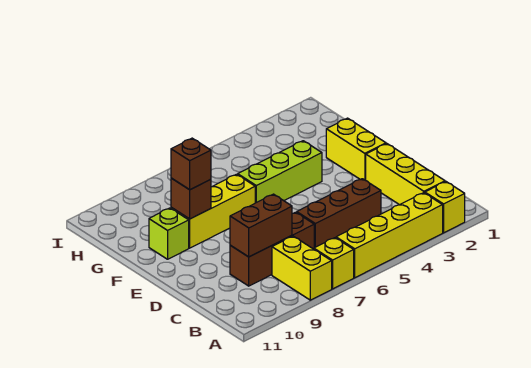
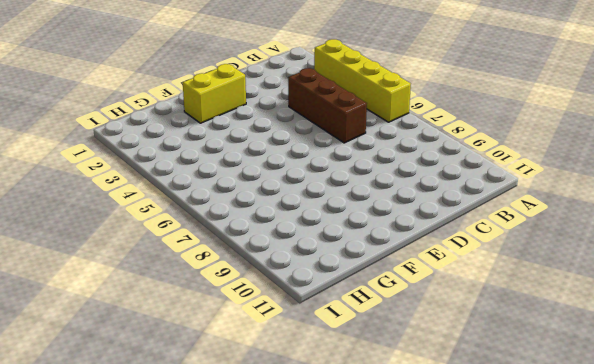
none -> yellow 1x1 brick [425,182,465,233]
none -> yellow 1x1 brick [314,238,354,289]
none -> yellow 1x2 brick [272,236,332,300]

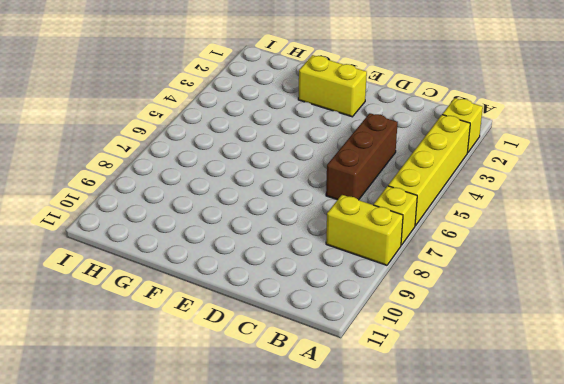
none -> yellow 1x3 brick [366,144,445,205]
none -> brown 1x3 brick [230,212,314,286]
none -> lime 1x3 brick [238,141,322,203]

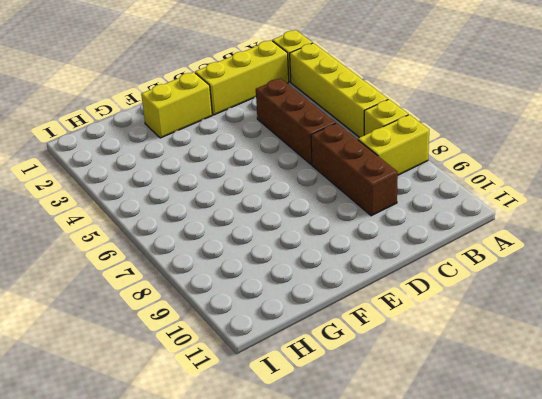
none -> lime 1x3 brick [238,141,322,203]
none -> yellow 1x3 brick [171,174,255,248]
none -> lime 1x1 brick [149,208,189,259]

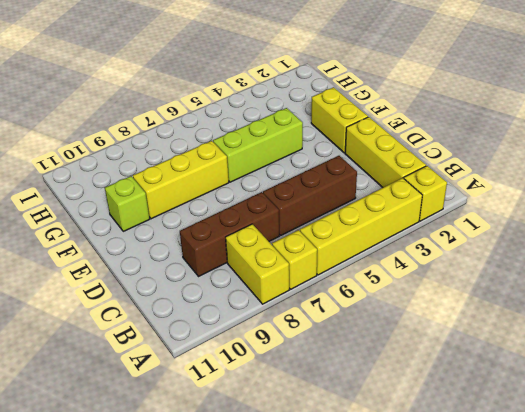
none -> brown 1x2 brick [230,194,292,257]
none -> brown 1x1 brick [171,178,211,219]
none -> brown 1x1 brick [171,138,211,190]

